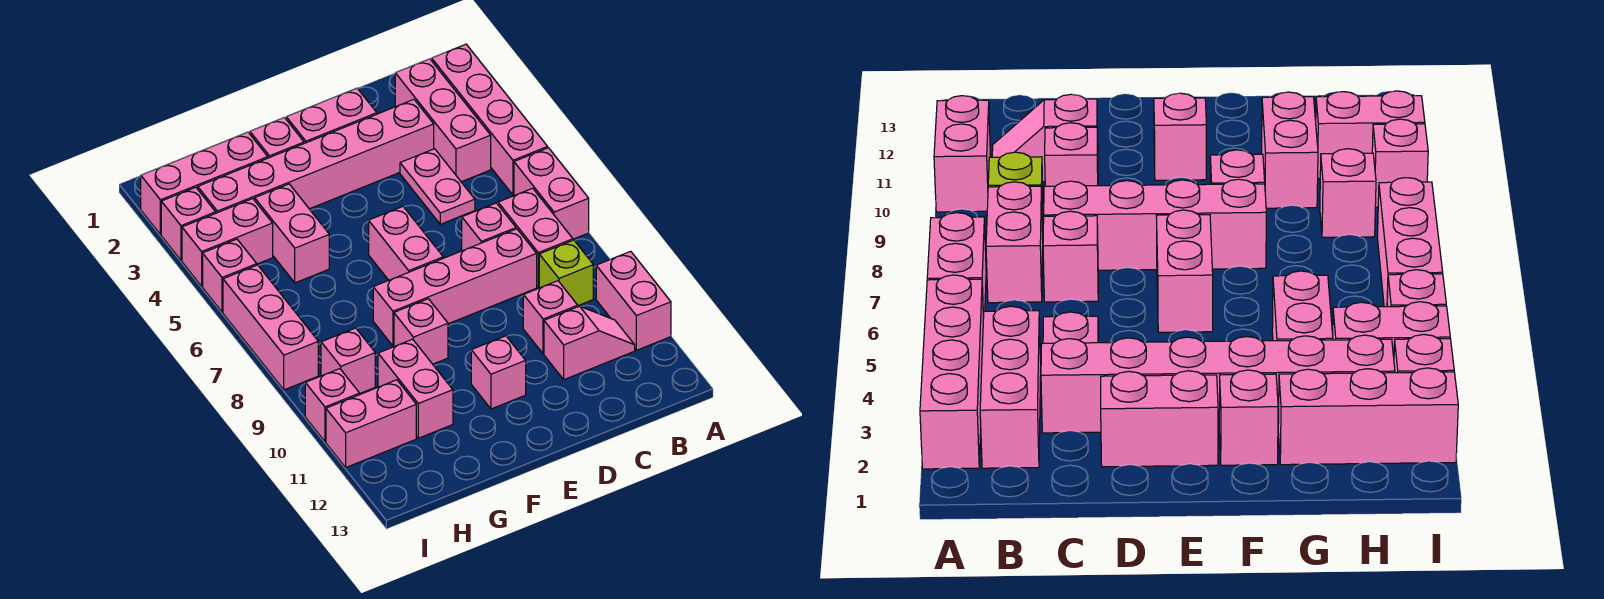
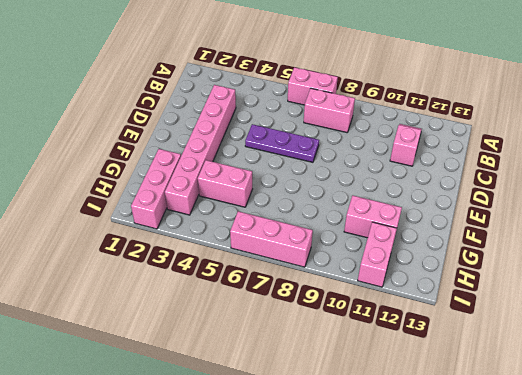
purple 1x3 plate [245,124,319,162] -> none
none -> pink 1x4 brick [432,44,548,195]
none -> pink 1x2 brick [596,251,671,350]
none -> pink 1x3 brick [395,59,491,182]

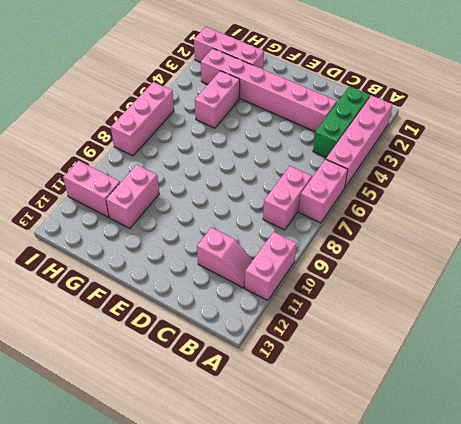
green 1x3 brick [313,86,370,158] -> pink 1x3 brick [395,59,491,182]
none -> lime 1x1 brick [539,240,593,306]
none -> pink 1x2 plate [400,149,475,224]
none -> pink 1x1 brick [462,203,516,251]

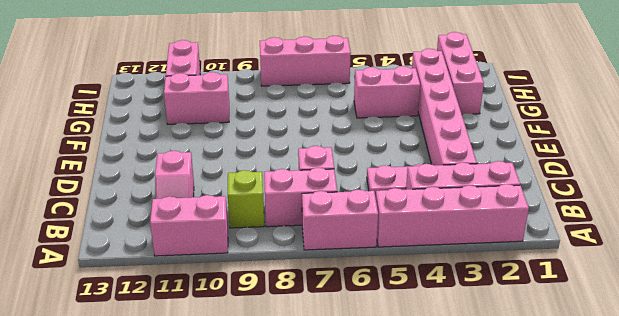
none -> pink 1x4 brick [373,229,537,346]
none -> pink 1x1 brick [523,281,578,354]
none -> pink 1x2 brick [286,88,377,143]

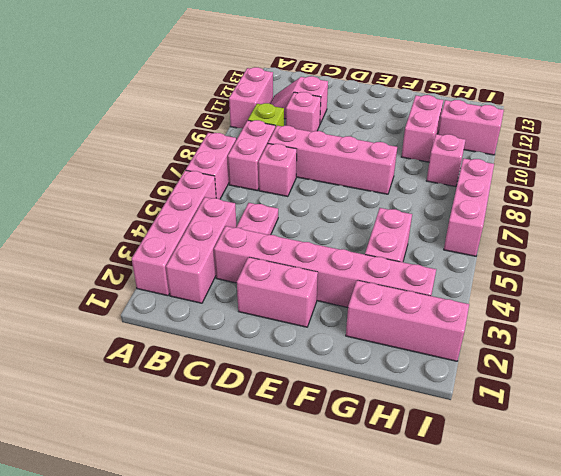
none -> pink 1x2 brick [369,207,443,280]
none -> pink 1x1 brick [471,336,526,409]
none -> pink 1x1 brick [250,117,304,158]

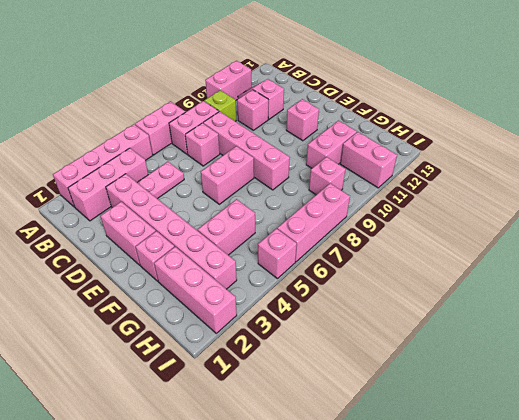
none -> pink 1x1 brick [394,299,448,364]
none -> pink 1x2 brick [182,199,273,286]
none -> pink 1x1 brick [161,187,216,260]

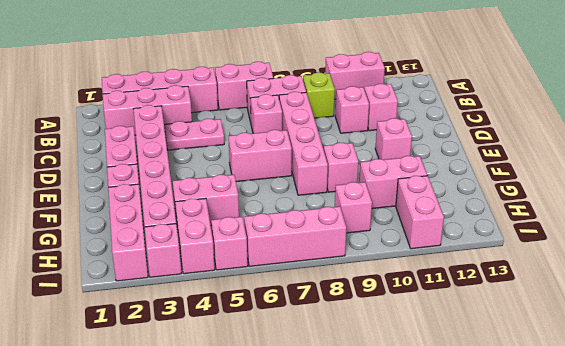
none -> pink 1x1 brick [305,369,360,442]

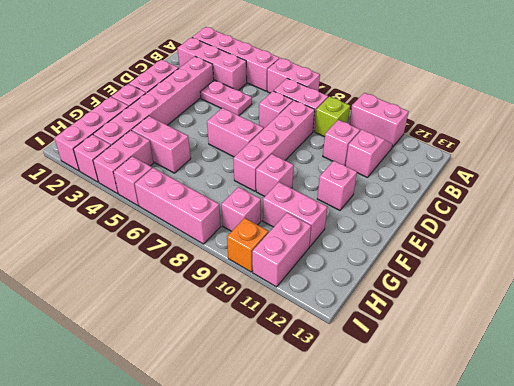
orange 1x1 brick [227,218,268,272] -> pink 1x1 brick [305,369,360,442]

